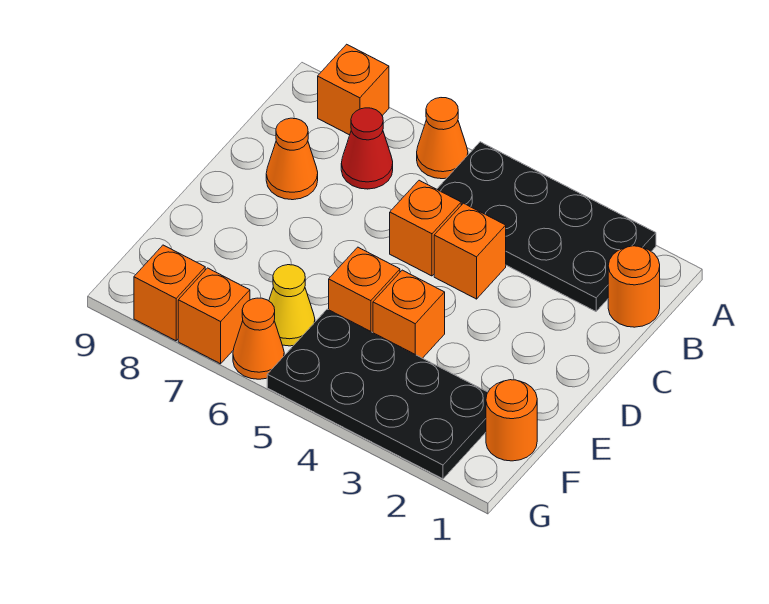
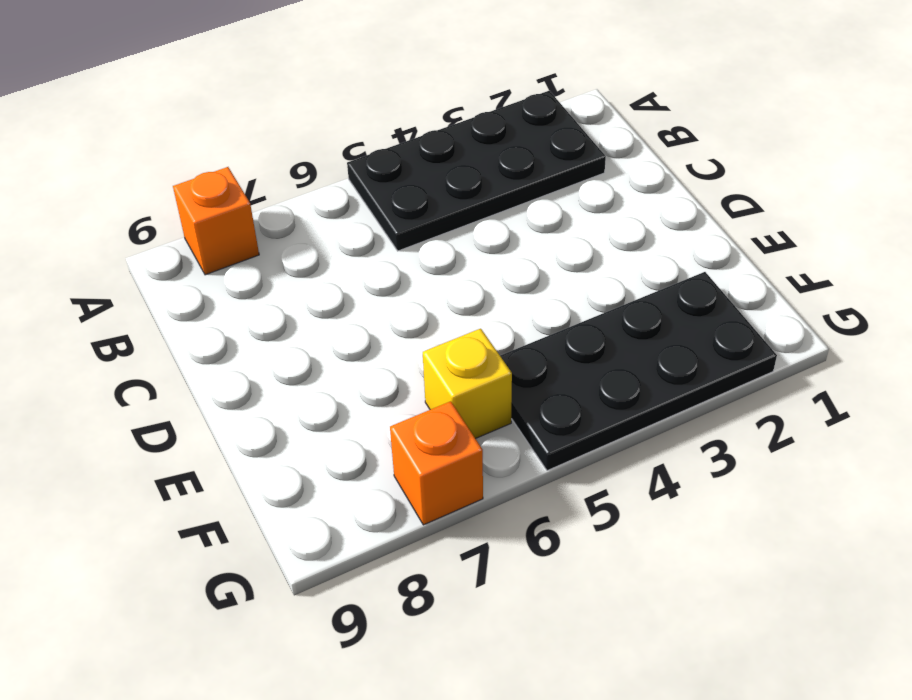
yellow 1x1 brick [423,329,512,439] -> yellow 1x1 cone [269,265,315,346]
none -> orange 1x1 cone [417,98,468,179]
none -> orange 1x1 round brick [608,246,660,327]
none -> red 1x1 cone [341,108,393,189]

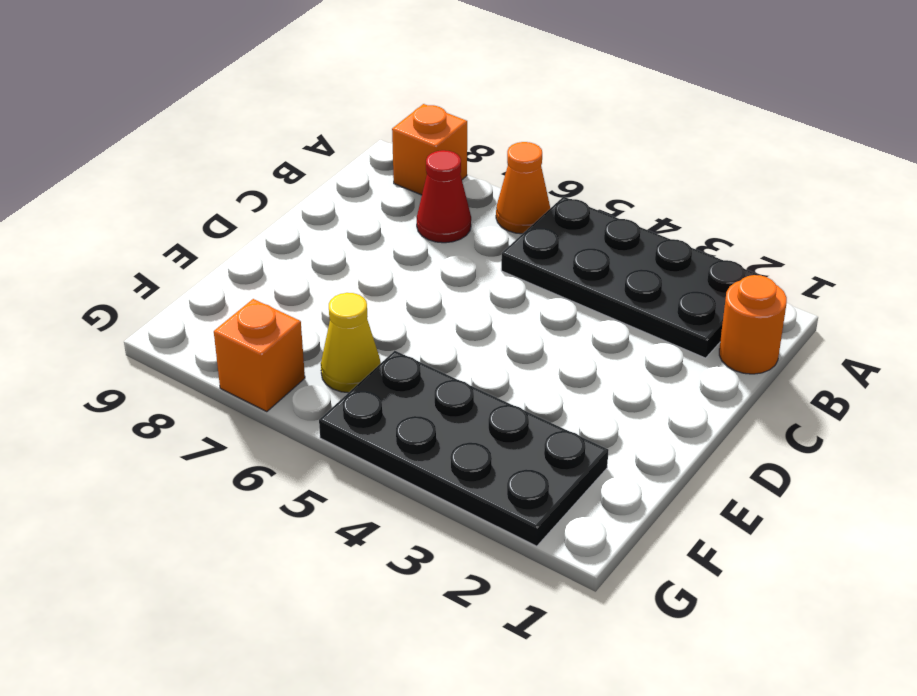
none -> orange 1x1 brick [434,203,506,299]
none -> orange 1x1 brick [390,180,461,276]
none -> orange 1x1 cone [266,118,318,200]

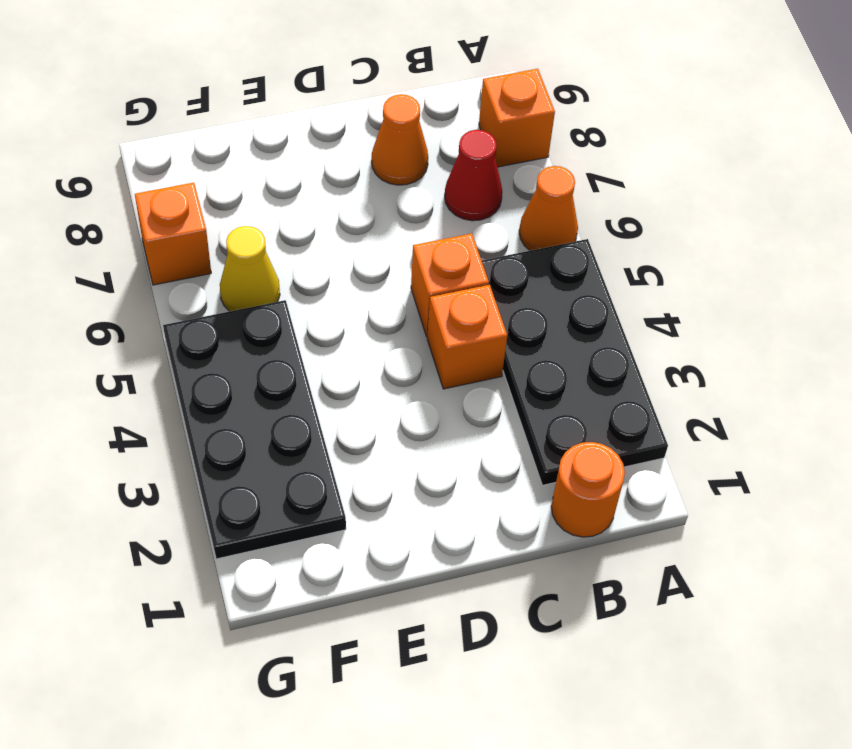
none -> orange 1x1 brick [373,270,445,358]
none -> orange 1x1 brick [329,247,400,332]
none -> orange 1x1 round brick [486,380,537,461]

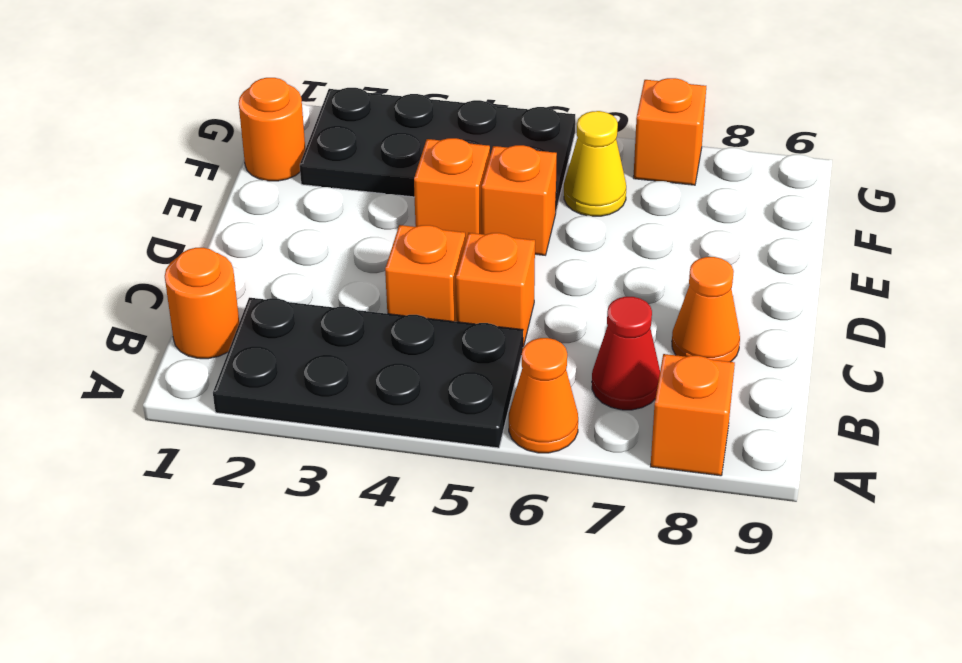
none -> orange 1x1 cone [233,298,284,379]
none -> orange 1x1 brick [134,245,205,341]

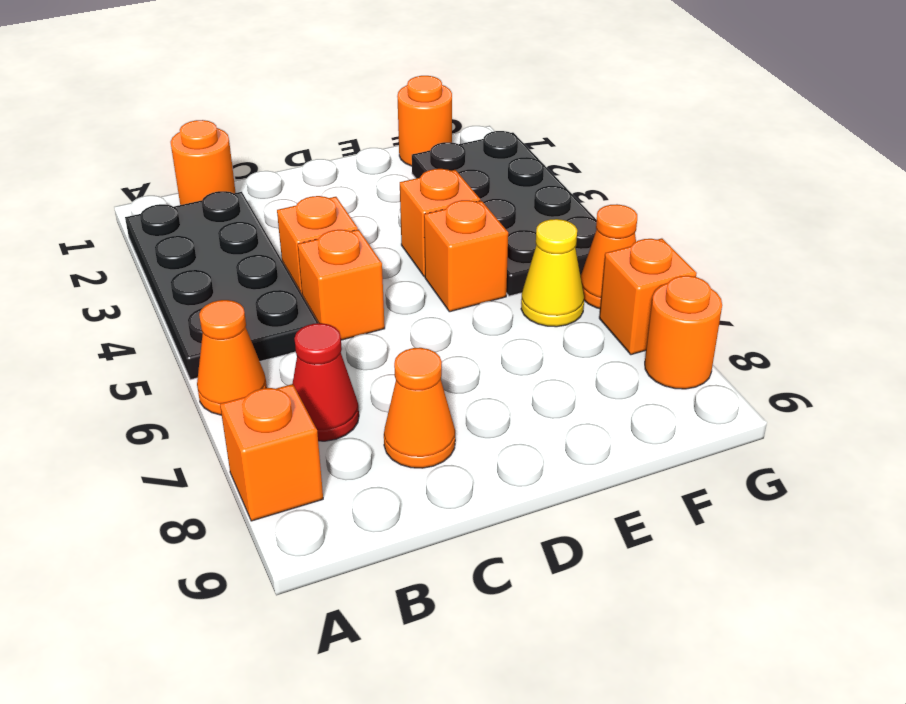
orange 1x1 round brick [645,276,722,389] -> orange 1x1 brick [134,245,205,341]

